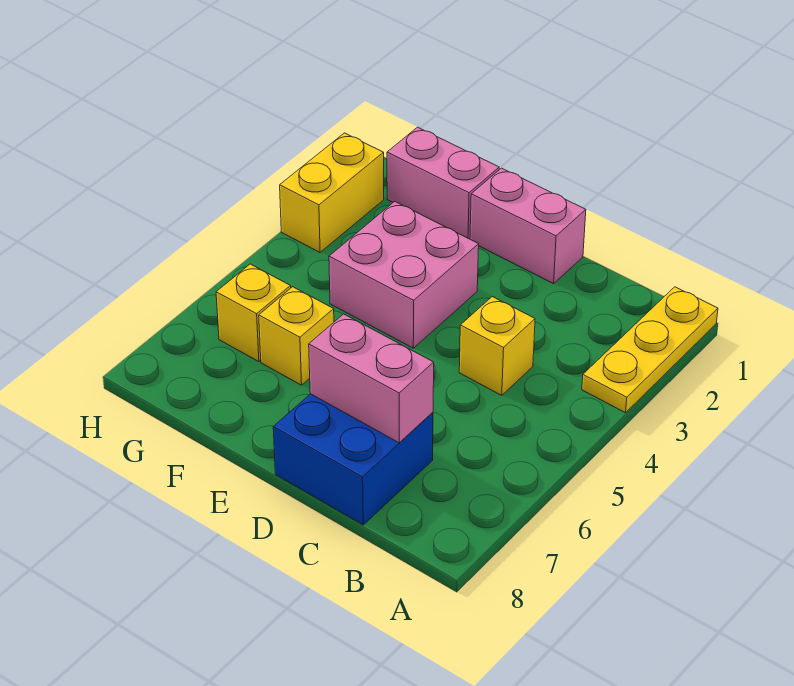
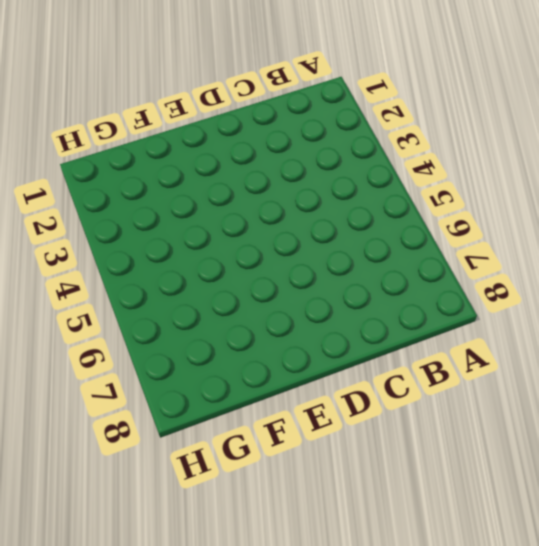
none -> yellow 1x3 plate [582,287,718,413]
none -> yellow 1x1 brick [459,297,535,395]

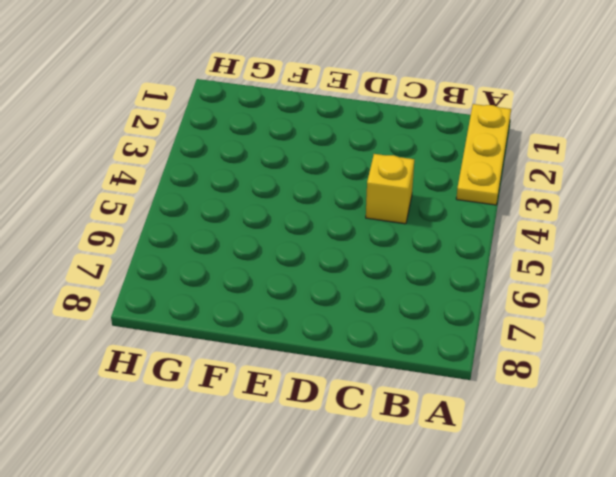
none -> blue 2x2 brick [273,394,433,525]
none -> pink 1x2 brick [470,168,586,284]

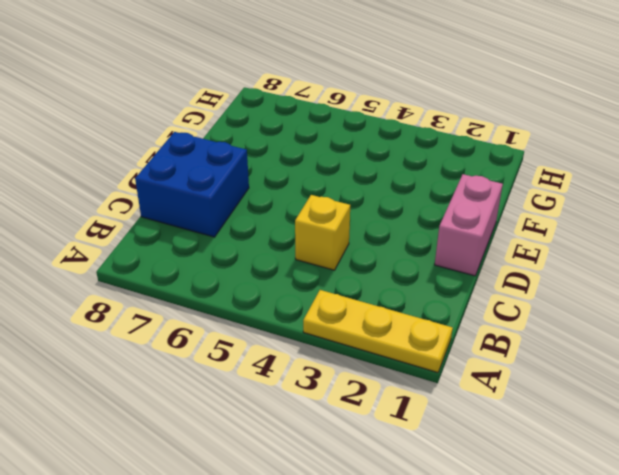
none -> pink 2x2 brick [329,201,479,348]
none -> pink 1x2 brick [387,127,499,239]

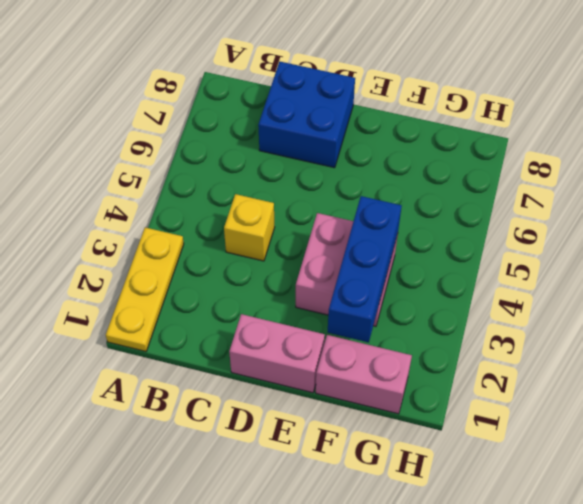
blue 1x3 brick [328,196,402,343] -> none
none -> yellow 1x1 brick [259,287,334,385]
none -> yellow 1x1 brick [216,264,291,362]

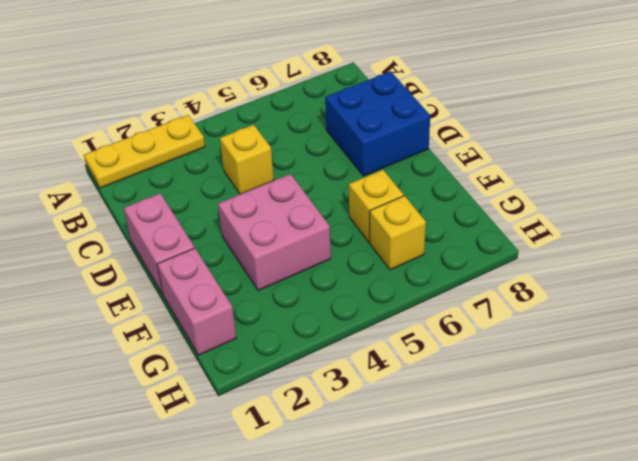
none -> yellow 1x2 brick [280,133,384,252]
none -> pink 1x2 brick [309,314,434,443]

